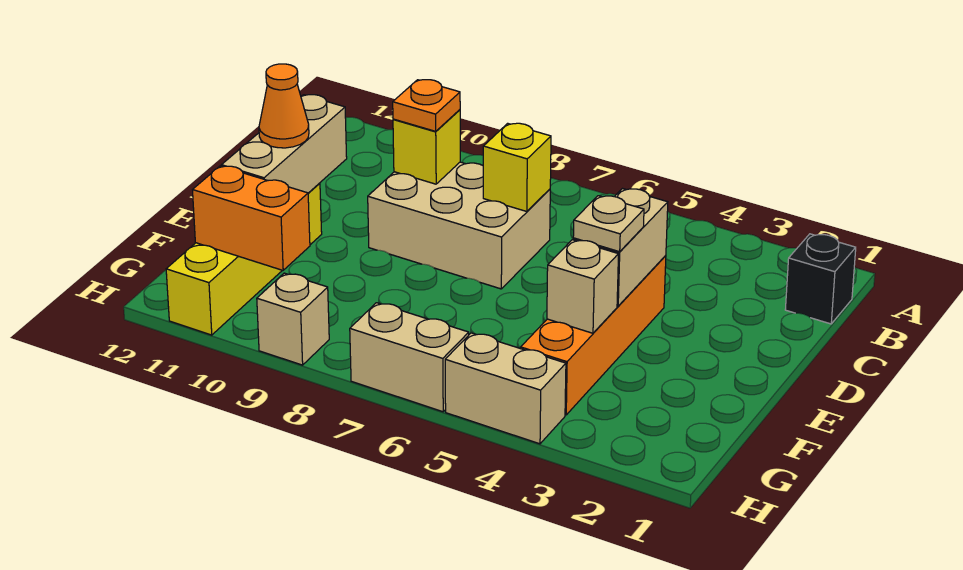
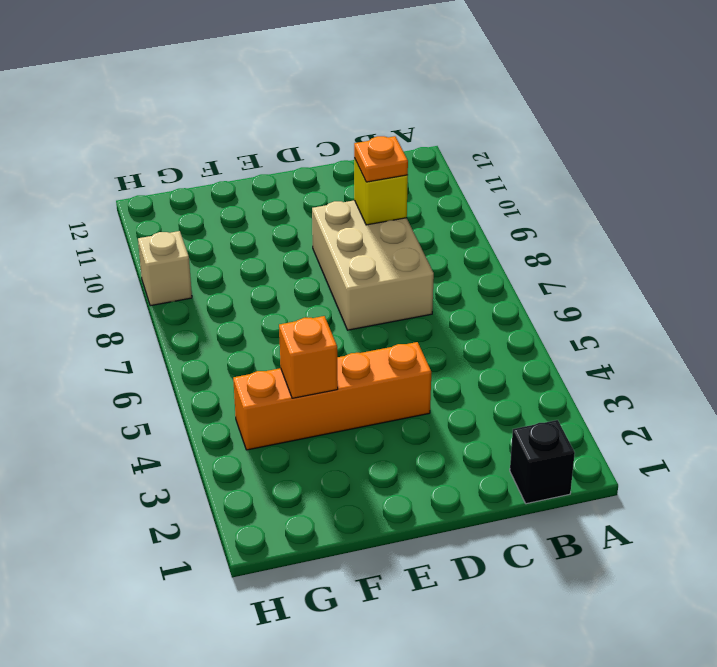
orange 1x1 brick [279,316,338,398] -> tan 1x1 brick [547,240,619,333]
none -> yellow 1x4 brick [166,183,322,335]
none -> tan 1x2 brick [445,333,566,444]
none -> tan 1x2 brick [350,303,469,412]

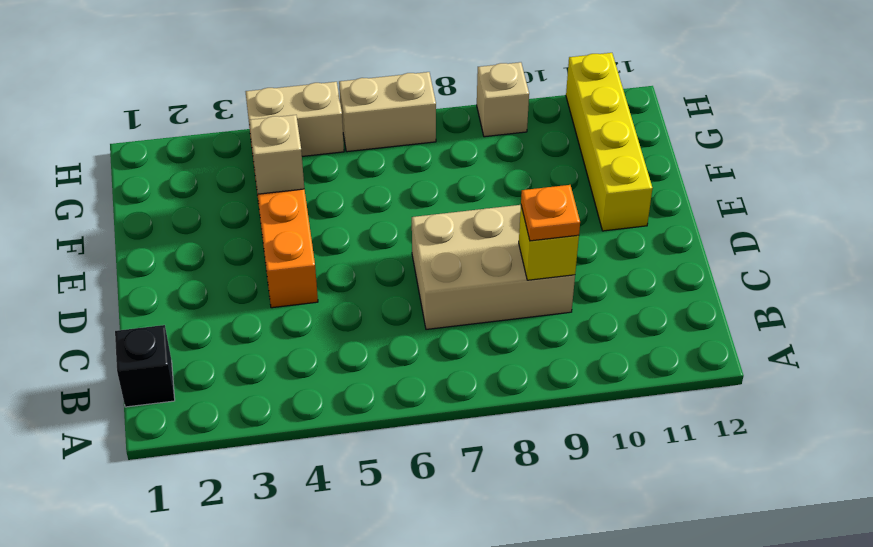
none -> yellow 1x1 brick [483,123,551,212]
none -> tan 1x2 brick [573,189,668,306]
none -> tan 1x3 brick [222,95,347,193]

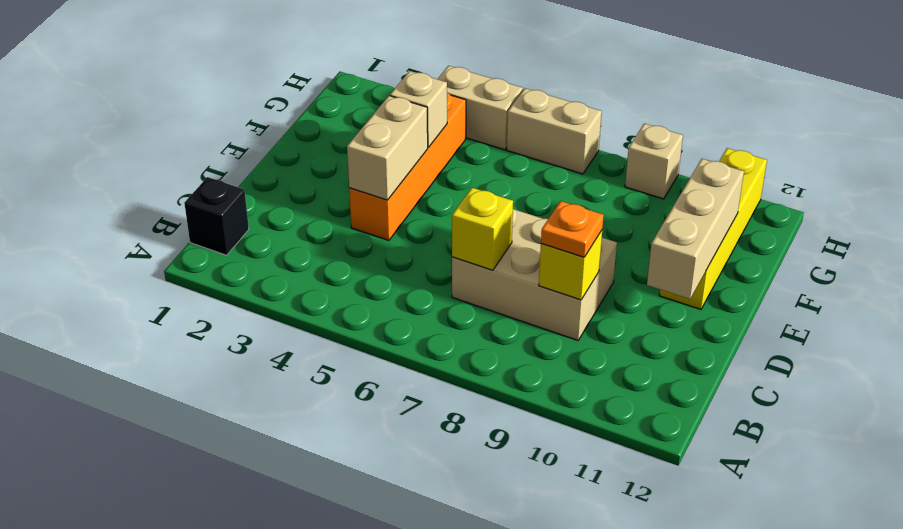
none -> orange 1x2 brick [193,166,310,270]
none -> tan 1x1 plate [573,196,644,252]
none -> orange 1x1 cone [259,64,309,148]

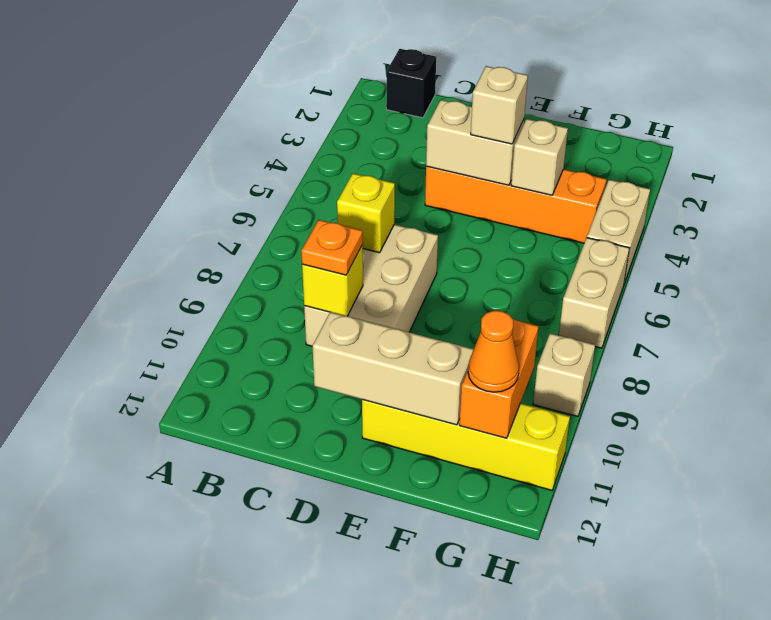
tan 1x1 brick [471,66,528,144] -> tan 1x1 plate [573,196,644,252]
orange 1x1 cone [468,311,519,392] -> orange 1x1 cone moved to [259,64,309,148]

